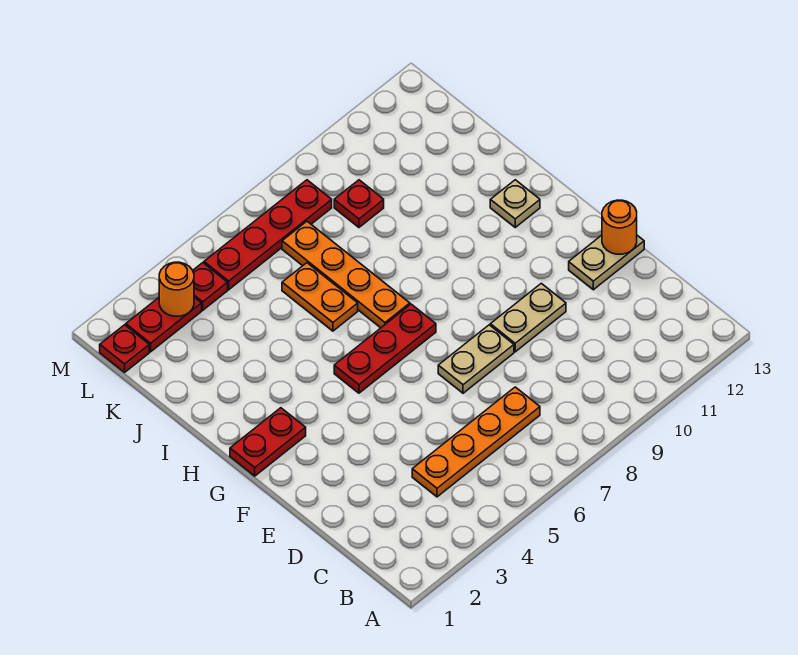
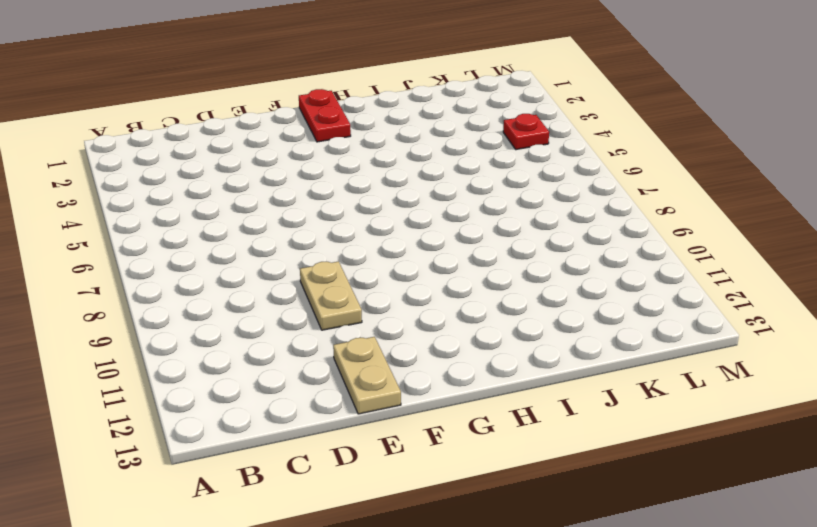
none -> orange 1x4 plate [412,387,540,497]
none -> tan 1x2 plate [438,325,514,393]
none -> red 1x3 plate [334,304,436,393]

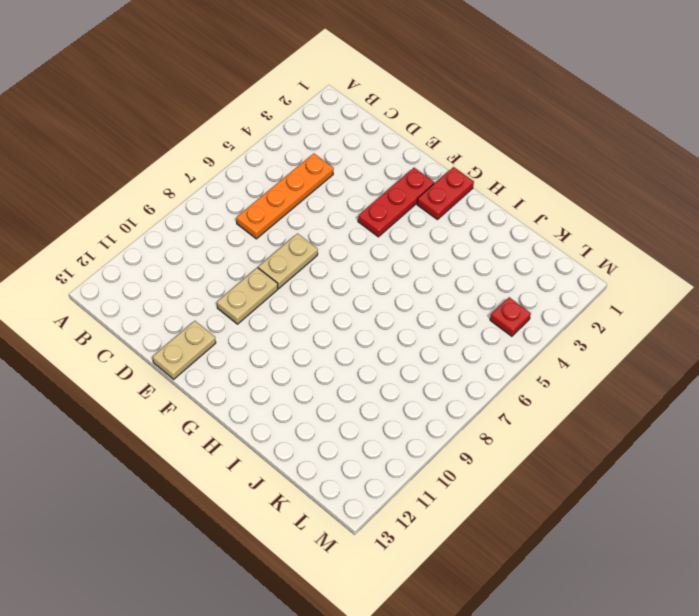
red 1x3 plate [358,168,434,237] -> red 1x3 plate moved to [334,304,436,393]
none -> orange 1x4 plate [282,221,410,328]
none -> tan 1x1 plate [490,180,540,227]
none -> orange 1x2 plate [282,263,358,331]

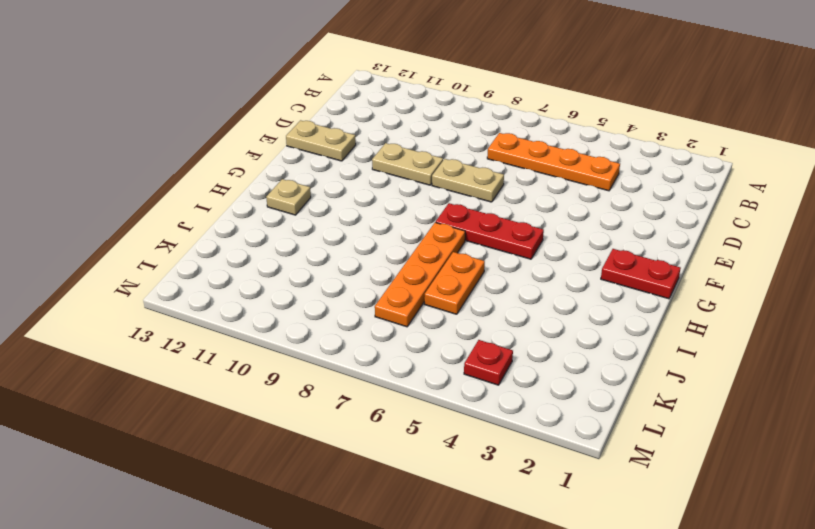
none -> red 1x1 plate [334,180,384,227]
none -> red 1x1 plate [100,325,149,372]
none -> red 1x2 plate [126,297,202,352]

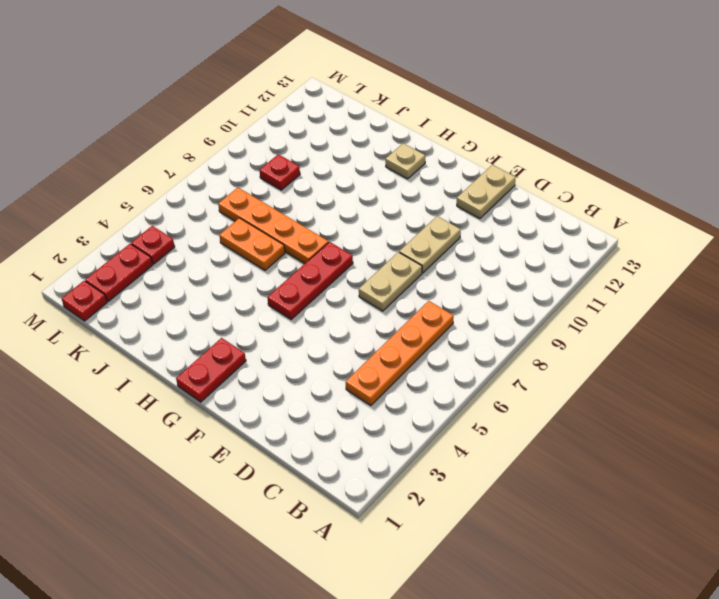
none -> red 1x4 plate [204,180,332,290]
none -> orange 1x1 round brick [602,200,637,254]
none -> orange 1x1 round brick [159,262,194,316]

